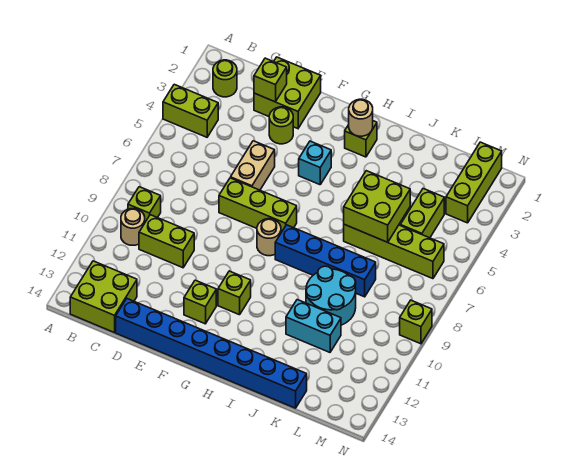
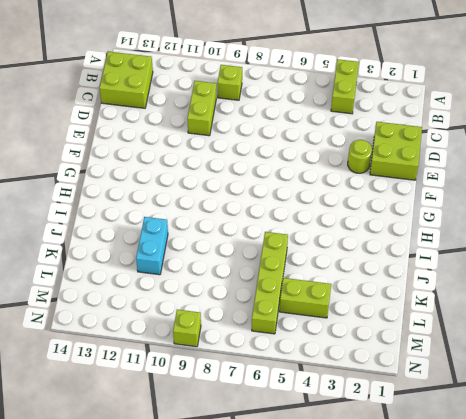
none -> lime 1x1 round brick [213,60,237,97]
none -> tan 1x1 round brick [121,209,145,245]
none -> blue 1x8 brick [116,299,307,408]

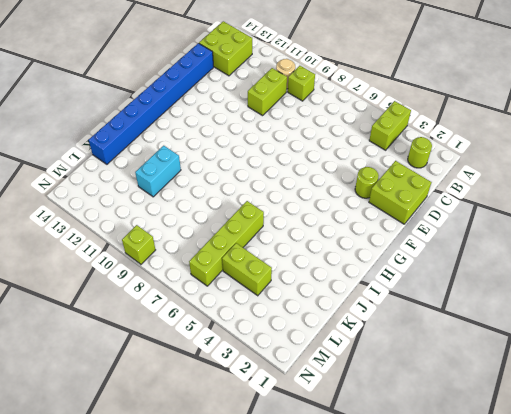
none -> tan 1x2 brick [231,141,275,190]
none -> lime 1x3 brick [219,178,297,232]
none -> lime 1x1 brick [184,280,216,324]

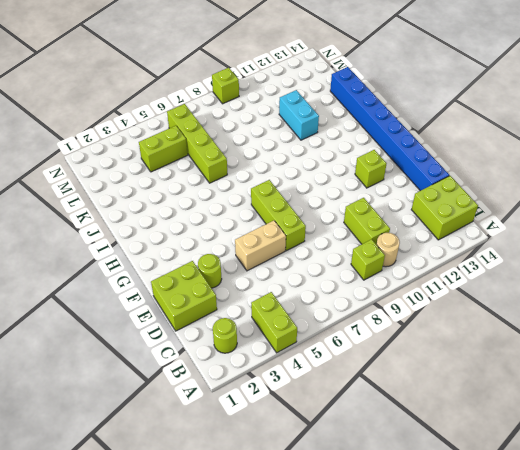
none -> cyan 1x1 brick [299,141,331,185]
none -> tan 1x1 round brick [257,219,281,256]
none -> lime 1x1 brick [218,271,251,315]

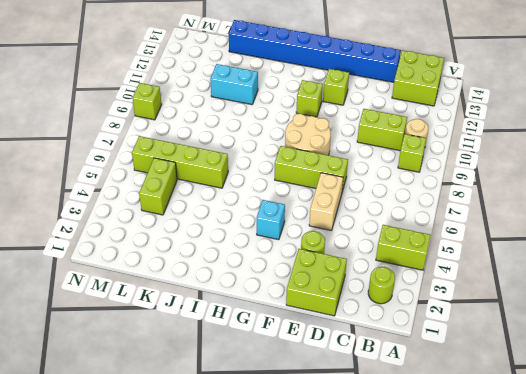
tan 2x2 round brick [285,114,331,155] -> tan 1x1 round brick [257,219,281,256]
none -> lime 1x1 brick [345,121,377,157]
none -> blue 1x4 brick [275,225,376,297]
none -> cyan 2x2 round brick [306,266,356,325]

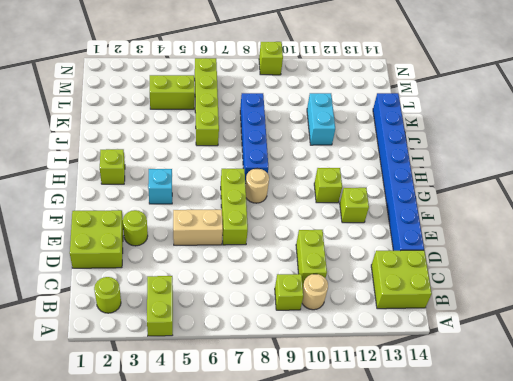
none -> cyan 2x2 round brick [306,266,356,325]
none -> lime 1x3 brick [446,142,502,223]
none -> lime 1x1 brick [254,58,287,102]

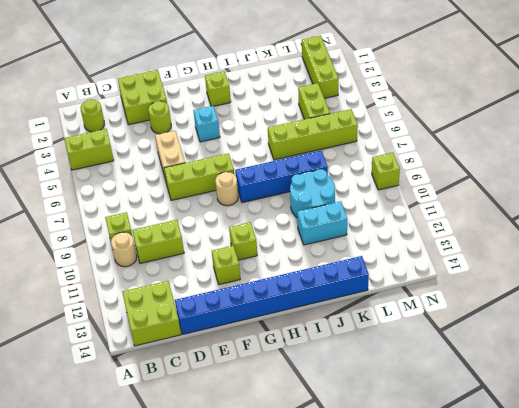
none -> lime 1x1 brick [254,58,287,102]
none -> tan 1x1 round brick [349,99,373,136]
none -> lime 2x2 brick [344,171,410,242]

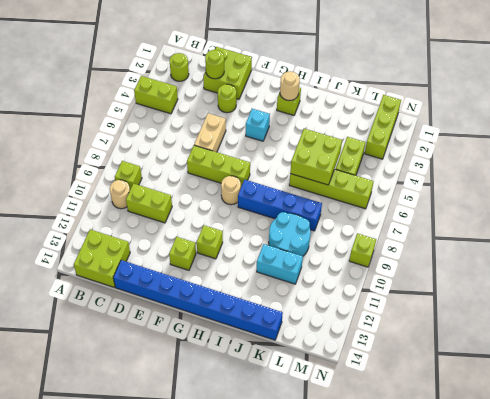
lime 1x1 round brick [205,50,224,79] -> lime 1x1 brick [254,58,287,102]

